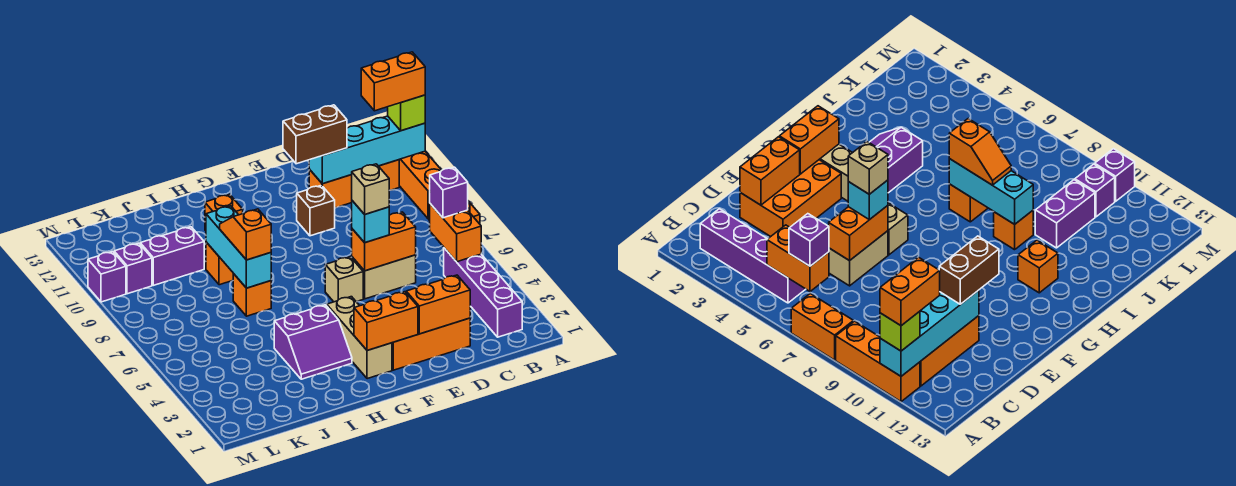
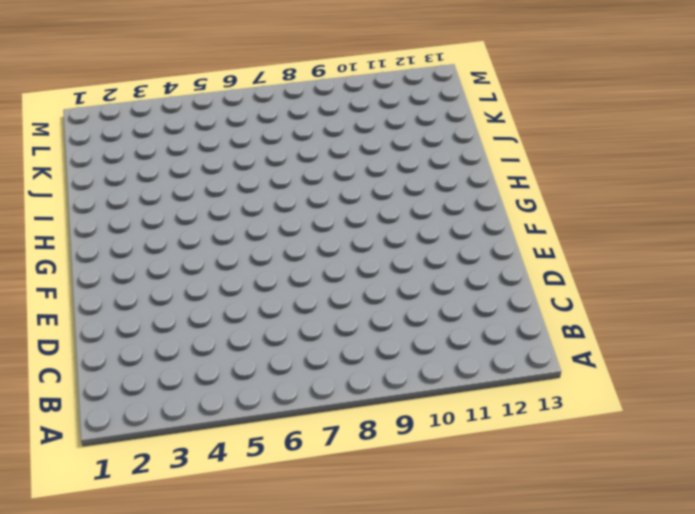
none -> orange 1x2 brick [791,294,853,360]
none -> orange 1x3 brick [399,151,442,219]
none -> purple 1x4 brick [444,248,522,337]

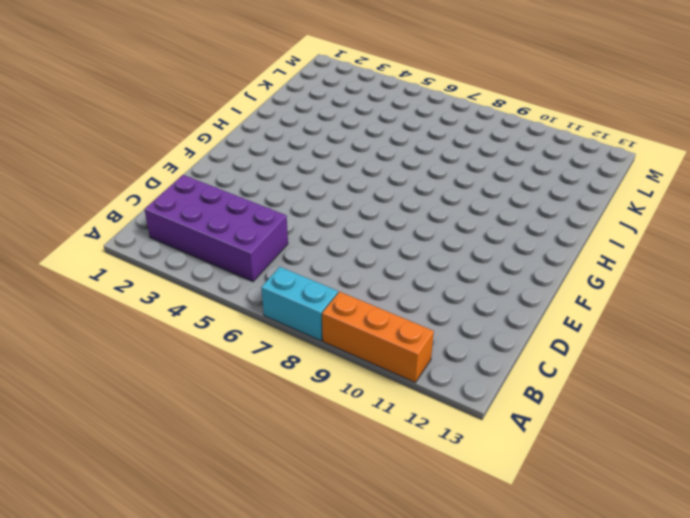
cyan 1x2 brick [261,267,338,341] -> orange 1x2 brick [791,294,853,360]
purple 2x4 brick [144,175,288,281] -> purple 1x4 brick [444,248,522,337]
none -> orange 1x3 brick [309,160,399,208]
none -> orange 2x3 brick [392,318,470,370]
none -> tan 1x2 brick [351,255,416,299]

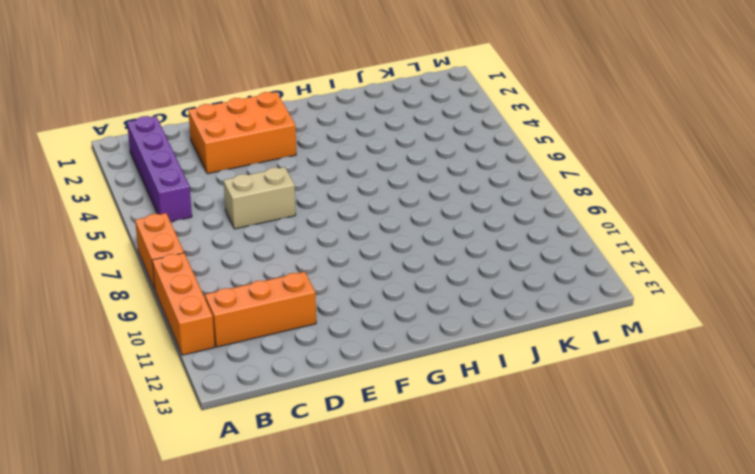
none -> brown 1x1 brick [297,185,335,236]
none -> tan 1x1 brick [325,257,363,302]
none -> tan 1x3 brick [327,297,392,379]

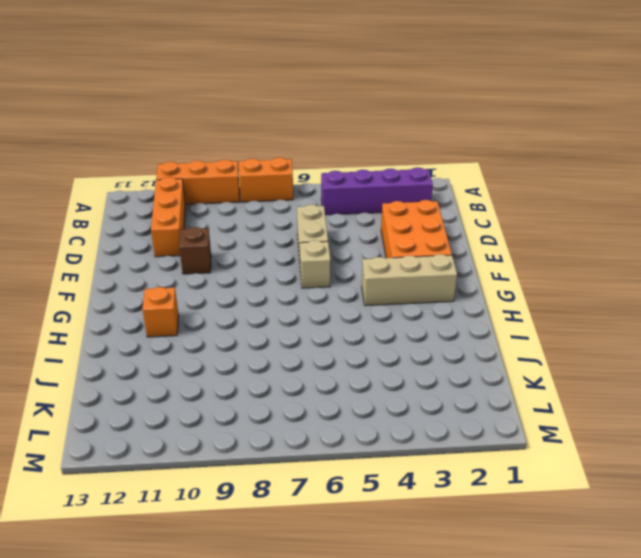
none -> purple 2x2 slope [274,305,352,379]
none -> orange 1x1 brick [233,274,271,316]
none -> orange 1x1 brick [206,242,233,285]

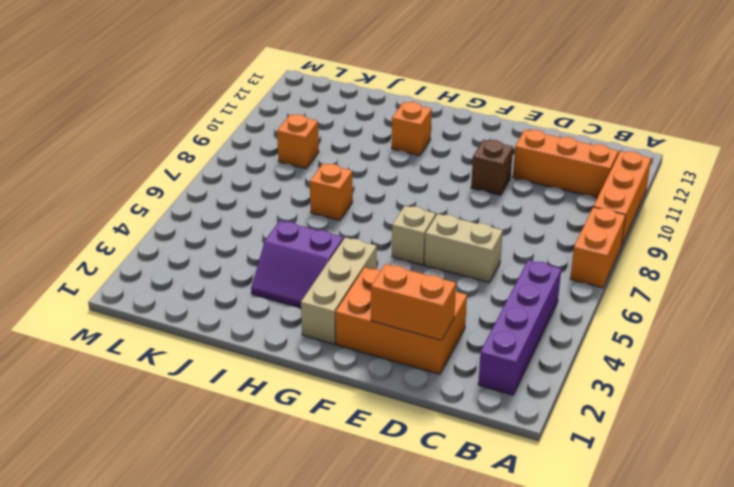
orange 1x1 brick [277,114,319,169] -> orange 1x1 brick moved to [206,242,233,285]
none -> purple 1x2 brick [140,227,204,285]
none -> purple 1x1 brick [114,243,152,294]
none -> purple 1x1 brick [88,251,126,302]

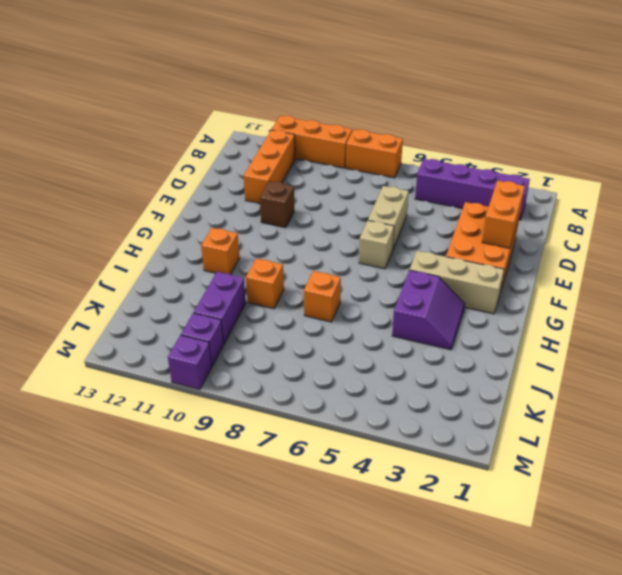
none -> cyan 1x4 brick [309,116,425,184]
none -> orange 1x2 brick [430,204,481,262]
none -> orange 1x2 brick [352,212,416,271]

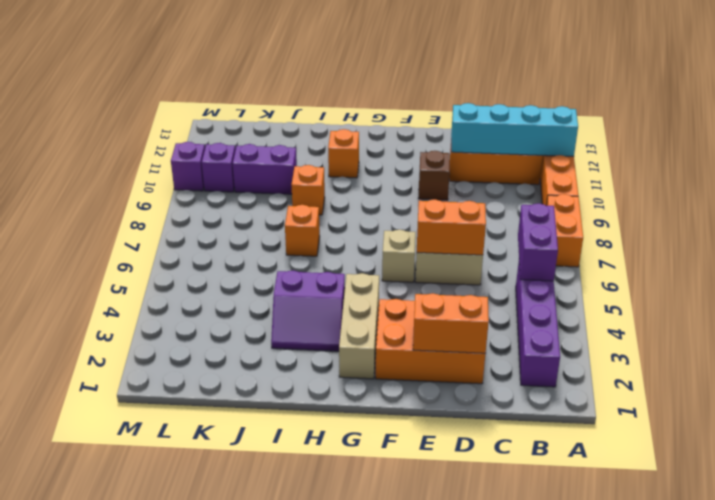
purple 1x2 brick [518,203,558,281] -> orange 1x2 brick [430,204,481,262]
none -> orange 1x2 brick [354,292,418,351]
none -> cyan 1x3 brick [206,206,271,288]
none -> lime 1x1 brick [388,95,425,131]

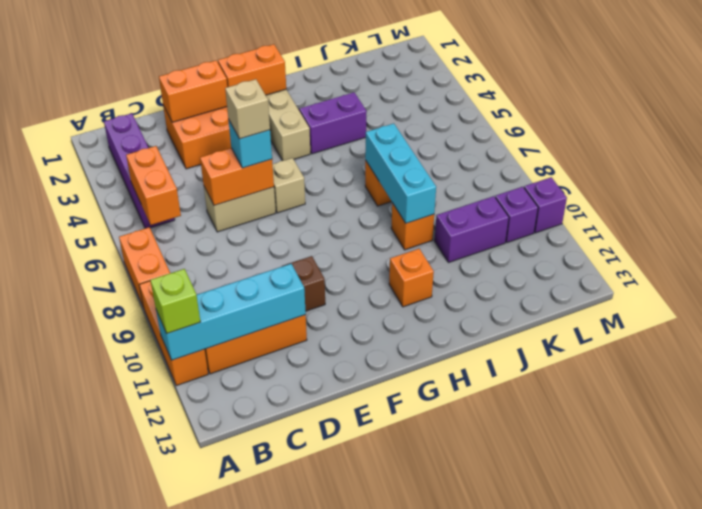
none -> purple 1x1 brick [430,167,468,218]
none -> brown 1x2 brick [283,105,347,164]
none -> orange 1x2 slope [220,209,271,260]

